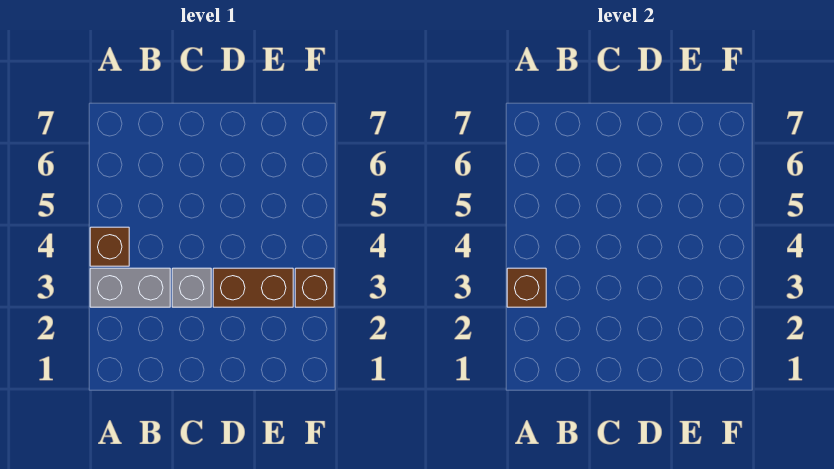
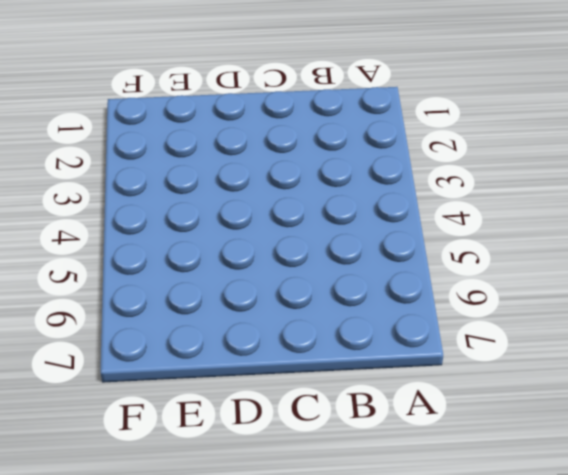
none -> grey 1x2 brick [90,268,170,307]
none -> brown 1x1 brick [90,227,129,266]

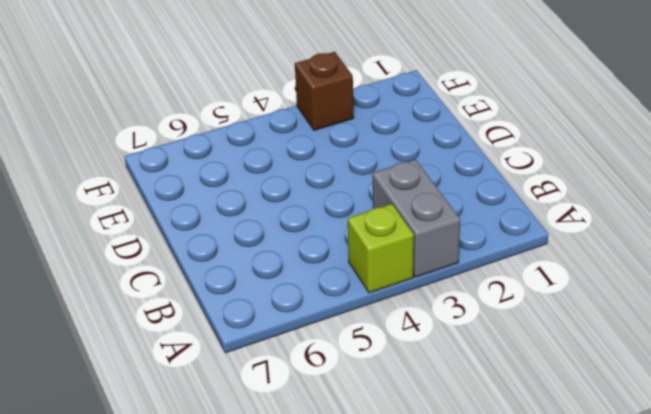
lime 1x1 brick [348,204,414,293] -> brown 1x1 brick [90,227,129,266]
none -> grey 1x1 brick [172,268,211,307]
none -> brown 1x2 brick [213,268,293,307]

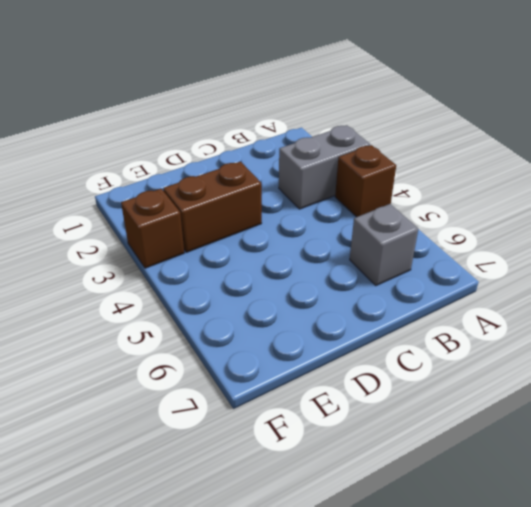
grey 1x1 brick [350,204,418,285] -> grey 1x1 brick moved to [172,268,211,307]
none -> brown 1x1 brick [507,268,546,307]

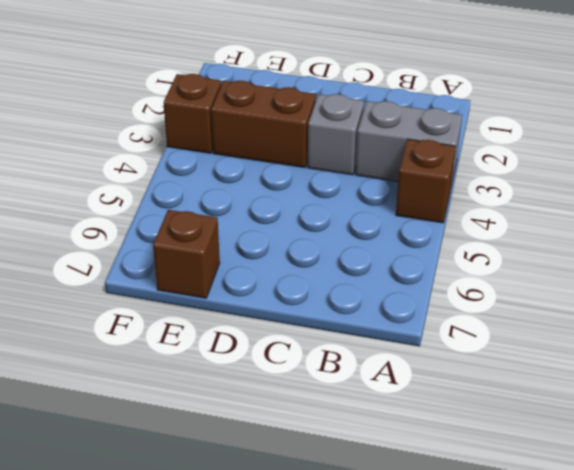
brown 1x1 brick [153,210,220,298] -> brown 1x1 brick moved to [507,268,546,307]

